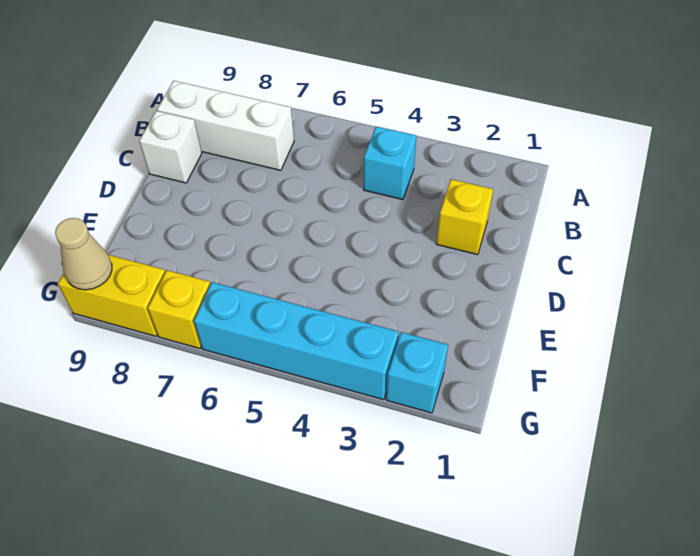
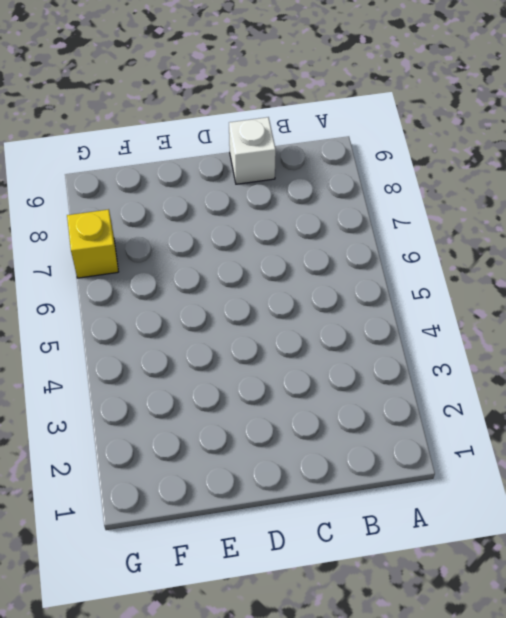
none -> cyan 1x1 brick [364,126,416,200]
none -> white 1x3 brick [157,81,294,170]

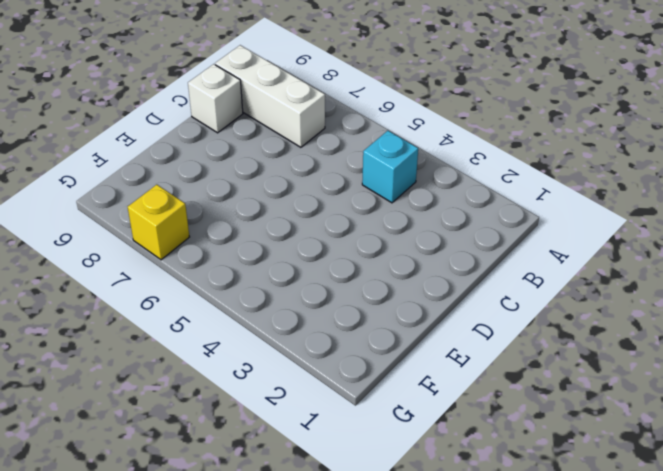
none -> yellow 1x1 brick [436,179,493,255]
none -> cyan 1x1 brick [386,332,448,413]

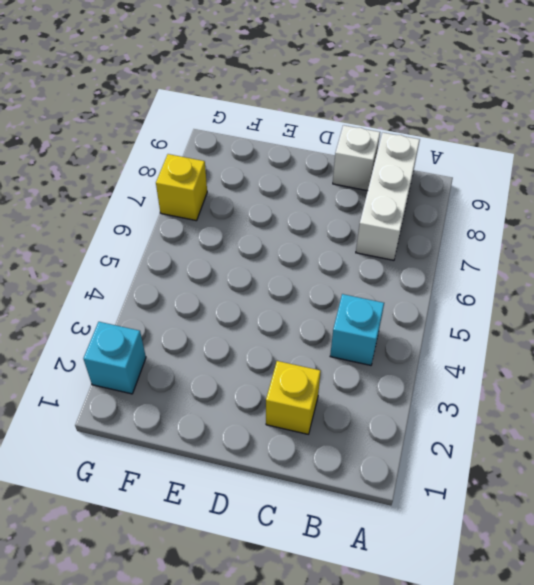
none -> cyan 1x4 brick [194,282,399,400]
none -> yellow 1x2 brick [58,255,165,336]

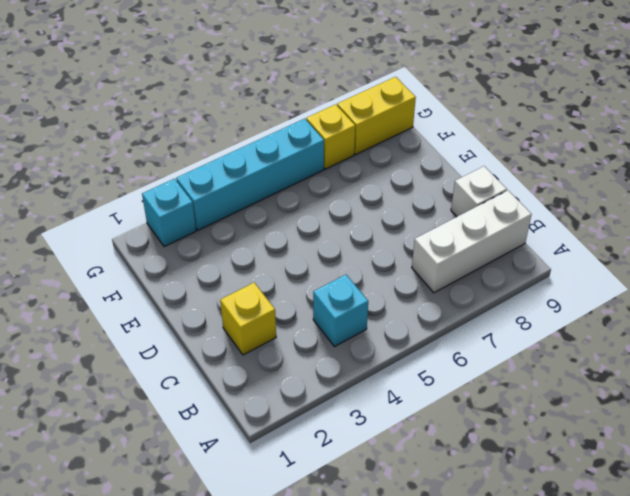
none -> tan 1x1 cone [55,218,112,290]

